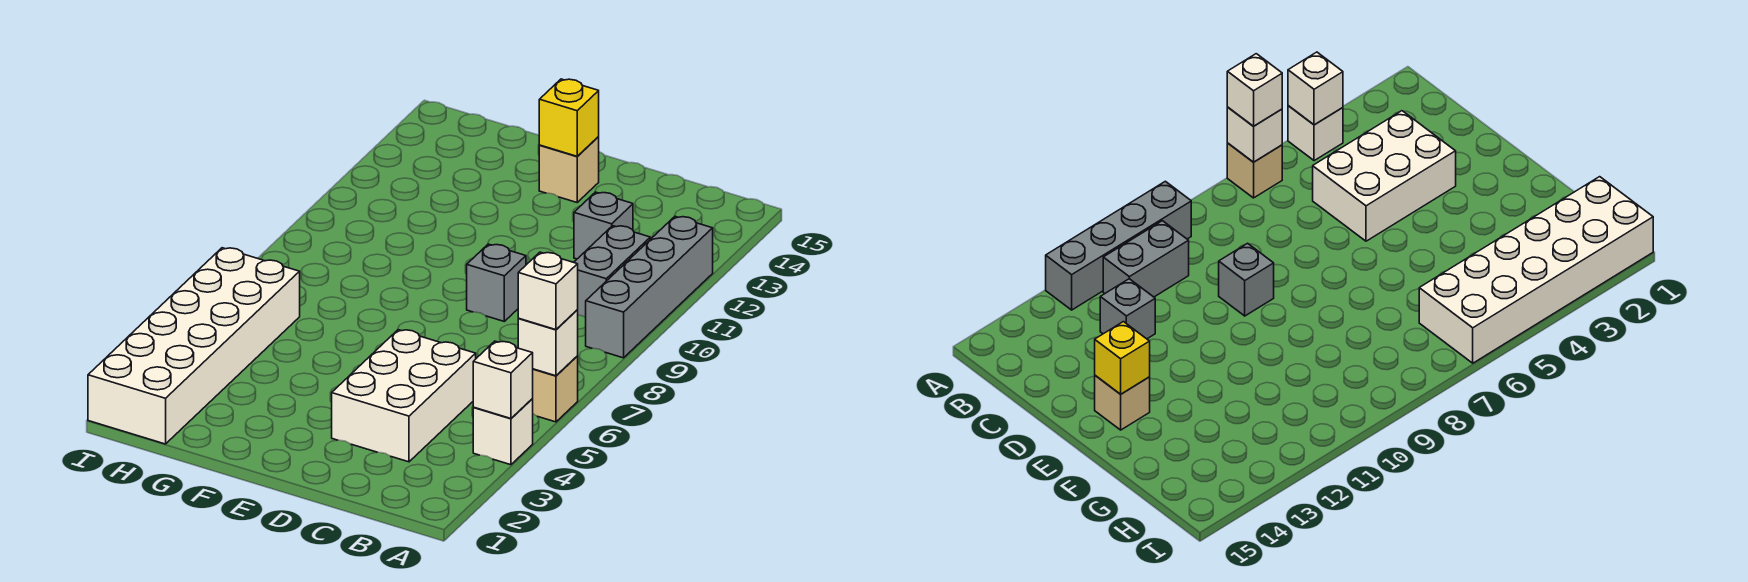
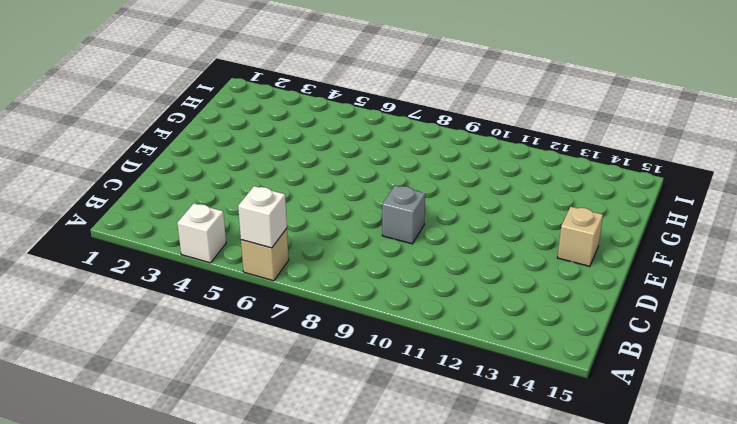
none -> grey 1x4 brick [586,217,713,358]
none -> grey 1x2 brick [574,226,650,317]
none -> white 2x3 brick [332,330,476,462]

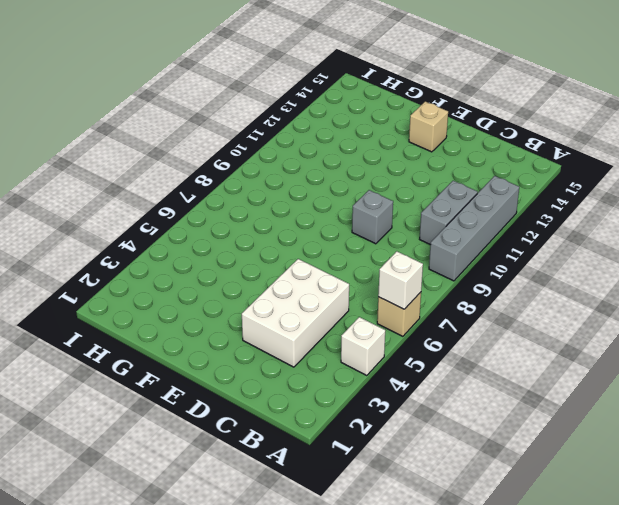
none -> grey 1x1 brick [574,192,633,259]
none -> white 2x6 brick [88,248,300,444]
none -> white 1x1 brick [473,341,533,418]

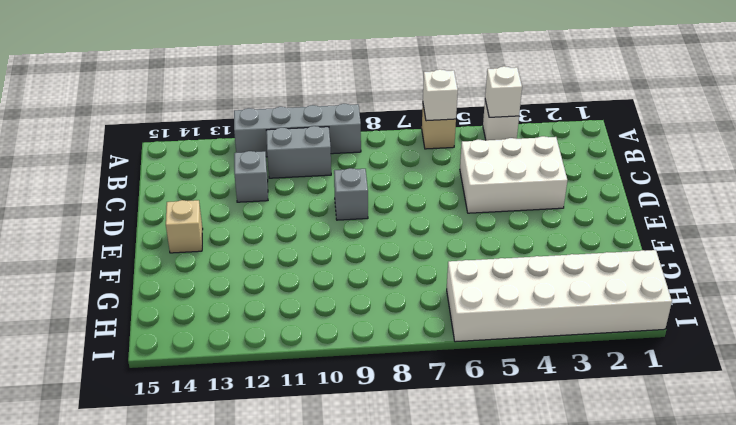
none -> yellow 1x1 brick [539,79,599,156]
none -> white 1x1 brick [518,252,578,330]

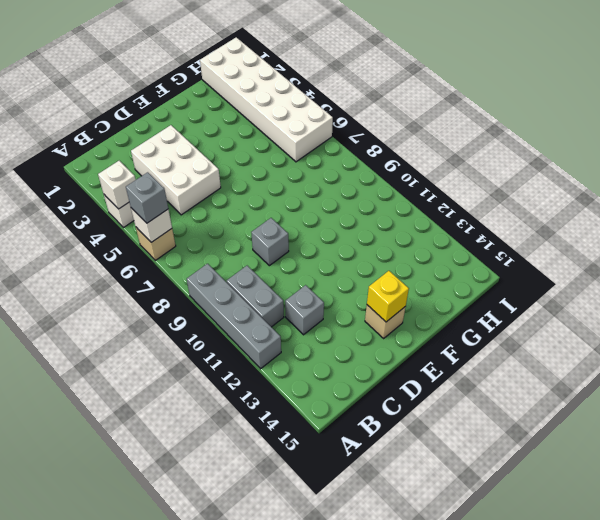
grey 1x1 brick [126,172,168,223] -> white 1x1 brick [518,252,578,330]

